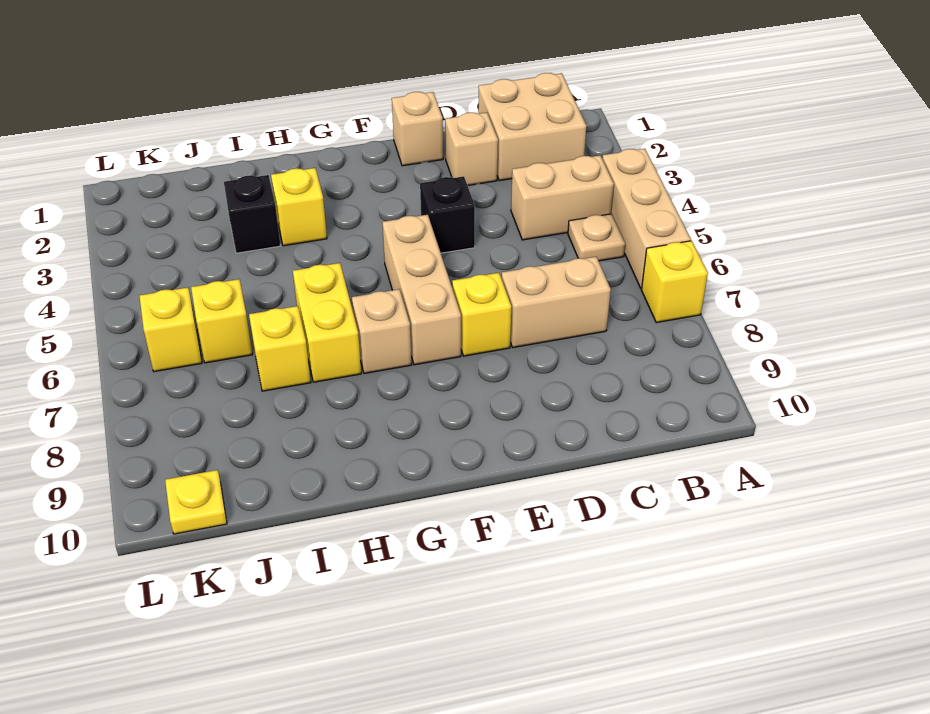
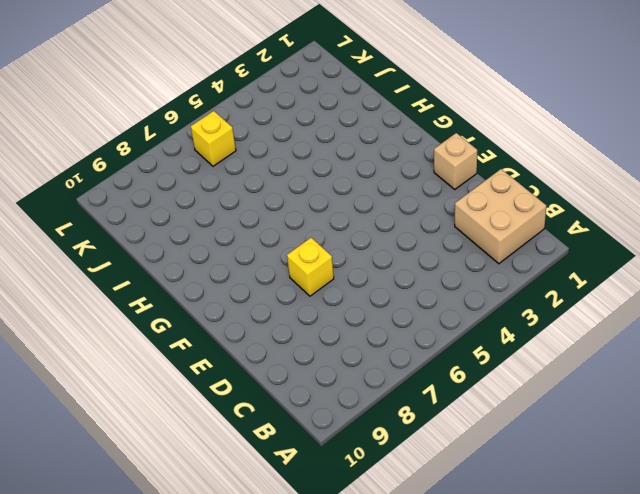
none -> tan 1x3 brick [602,149,691,289]
none -> yellow 1x1 brick [641,241,708,323]
none -> tan 1x2 brick [511,155,614,240]

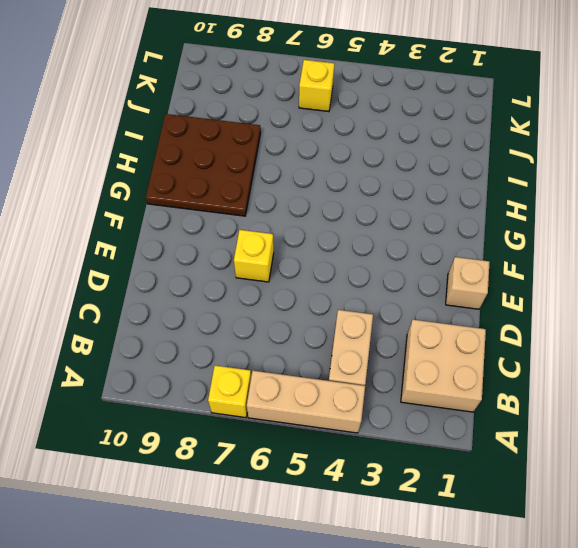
brown 3x3 plate [146,114,261,216] -> none
none -> tan 1x1 plate [568,214,625,261]
none -> tan 1x2 brick [501,257,611,348]
none -> tan 1x1 brick [445,112,498,186]

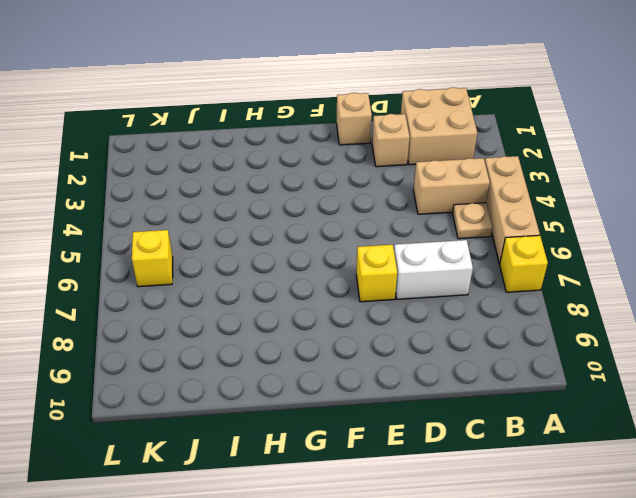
white 1x2 brick [394,240,473,299] -> tan 1x2 brick [501,257,611,348]
none -> black 1x1 brick [420,176,475,253]
none -> tan 1x3 brick [382,215,461,365]
none -> tan 1x1 brick [352,289,412,373]

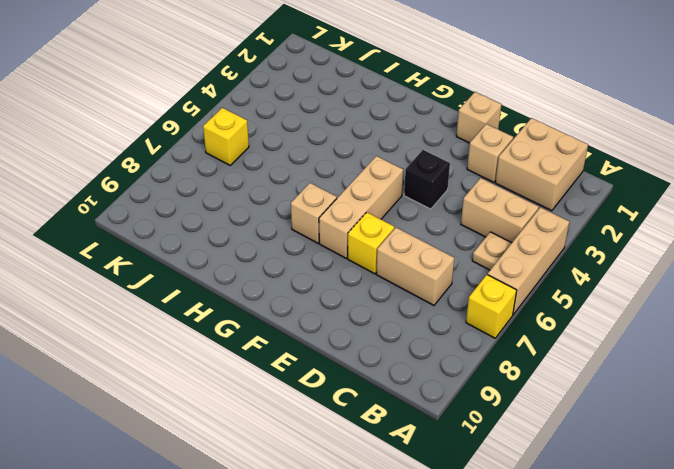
none -> yellow 1x1 brick [271,168,327,246]
none -> yellow 1x2 brick [293,263,361,382]
none -> black 1x1 brick [224,175,281,253]

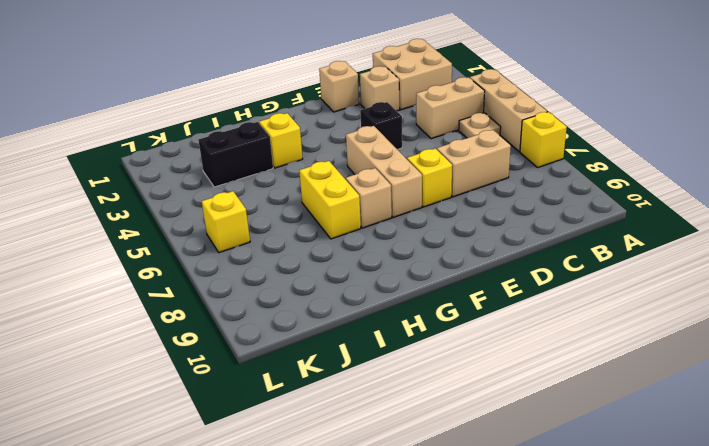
black 1x2 brick [198,122,273,187] -> black 1x1 brick [224,175,281,253]
none -> yellow 1x1 brick [249,306,311,391]
none -> yellow 1x1 brick [191,279,253,363]
none -> yellow 1x1 plate [165,470,227,534]

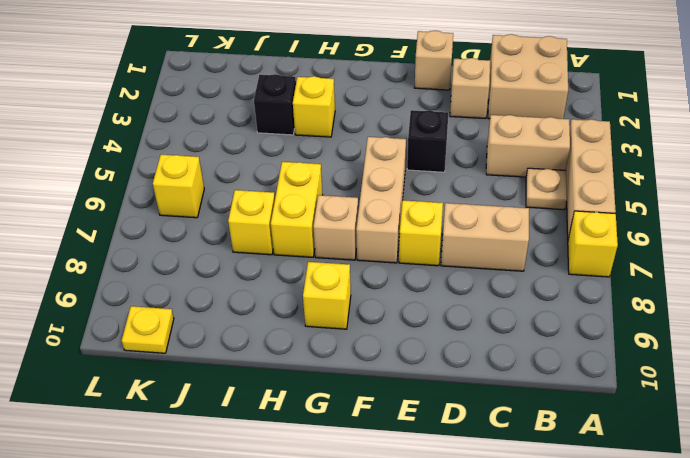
yellow 1x1 brick [303,262,351,329] -> yellow 1x1 brick moved to [191,279,253,363]

